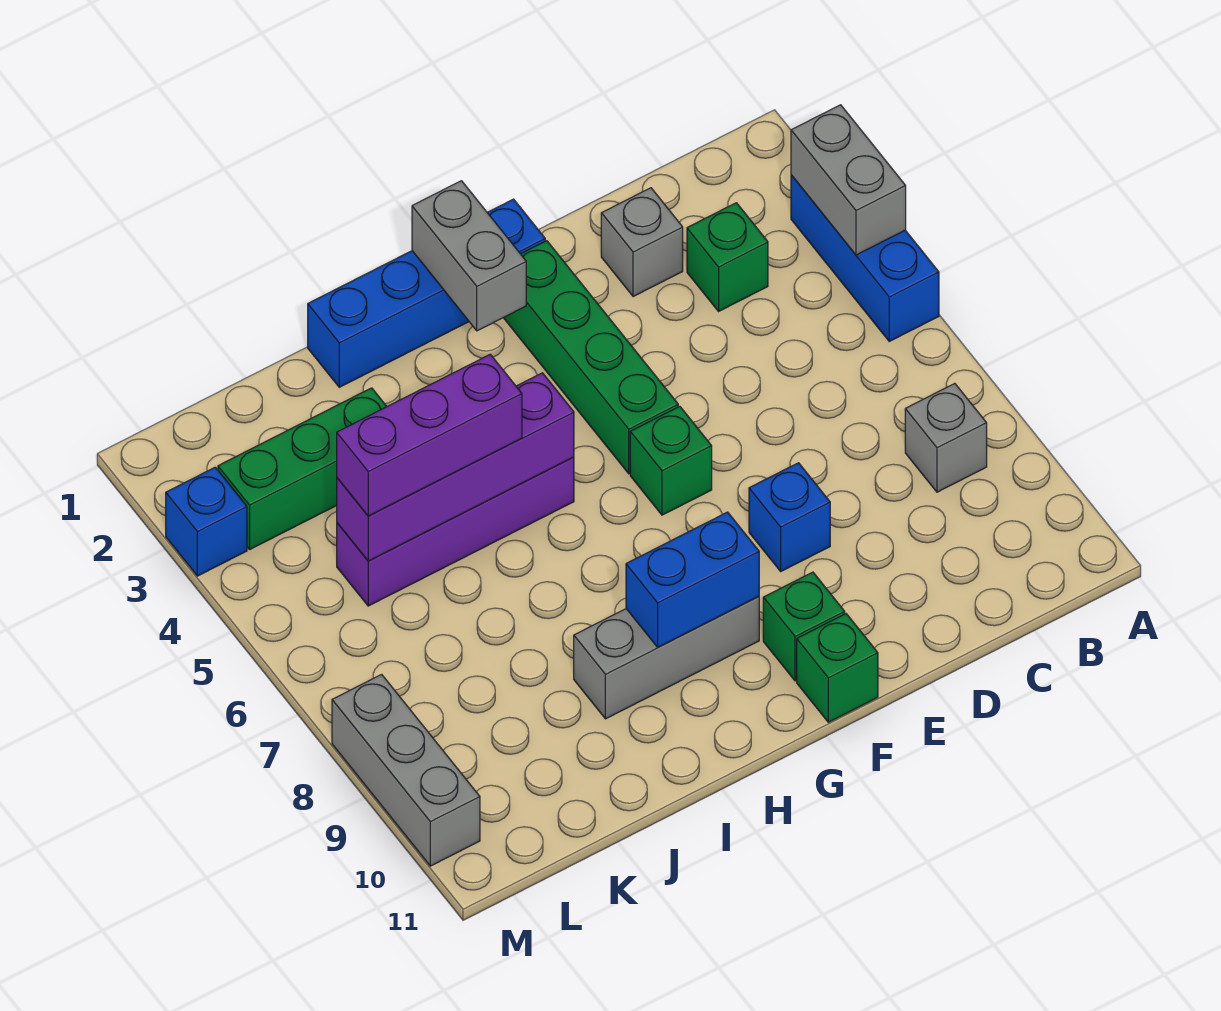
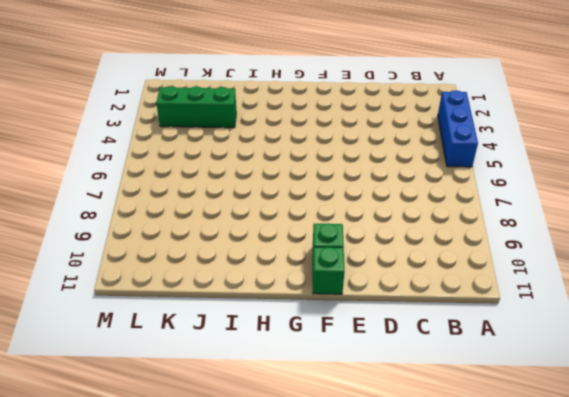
none -> grey 1x1 brick [905,383,987,492]
none -> green 1x1 brick [687,203,768,311]
none -> grey 1x1 brick [601,188,683,297]

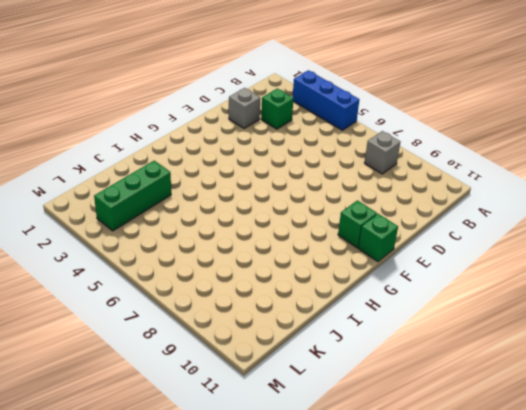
none -> blue 1x1 brick [749,463,830,571]
none -> blue 1x4 brick [308,199,545,387]
none -> green 1x4 brick [504,241,678,474]

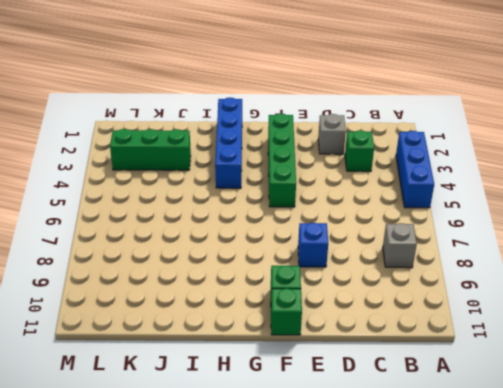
blue 1x4 brick [215,98,242,188] -> blue 1x4 brick turned to [308,199,545,387]
none -> green 1x1 brick [630,406,712,515]
none -> grey 1x3 brick [574,596,759,719]
none -> purple 1x4 brick [337,457,574,606]

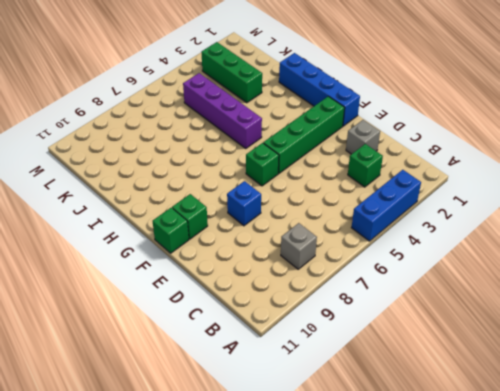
none -> grey 1x3 brick [574,596,759,719]
none -> blue 1x1 brick [166,467,247,576]
none -> grey 1x3 brick [332,674,480,866]

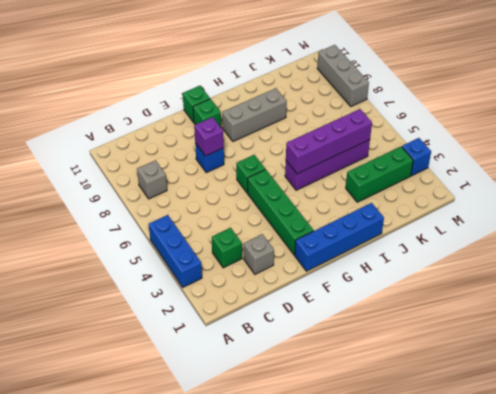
purple 1x1 brick [194,117,224,156] -> none
none -> grey 1x2 brick [791,105,906,255]
none -> grey 1x2 brick [412,181,526,331]
none -> blue 1x2 brick [626,512,759,647]

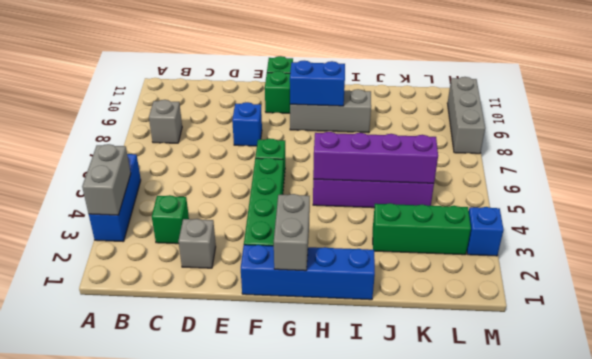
none -> purple 1x3 brick [337,354,522,516]

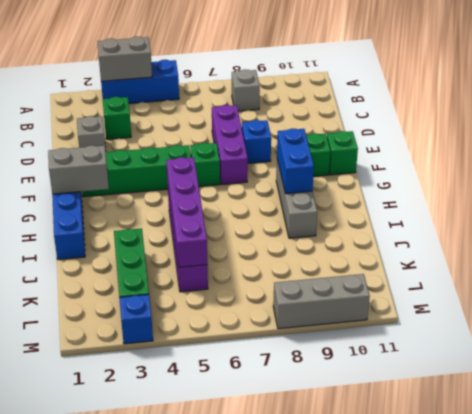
purple 1x3 brick [212,105,248,184] -> purple 1x3 brick moved to [337,354,522,516]

